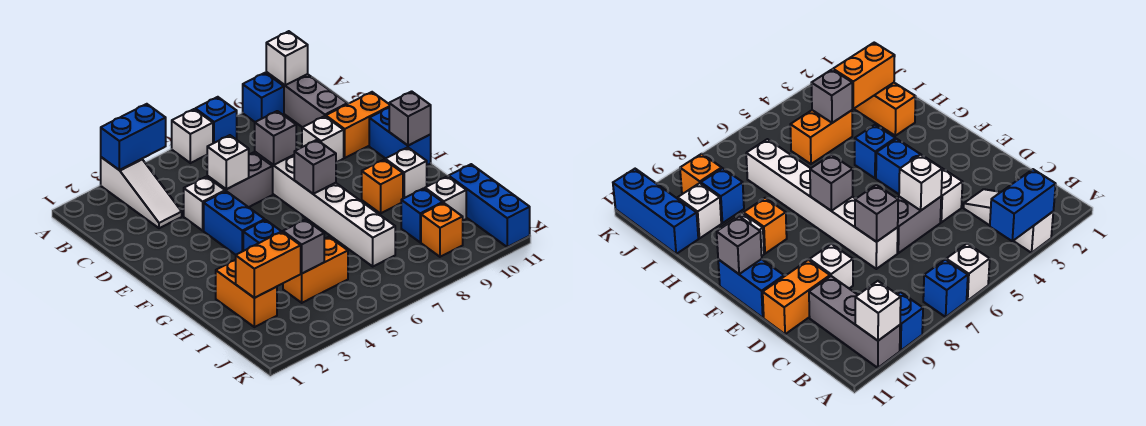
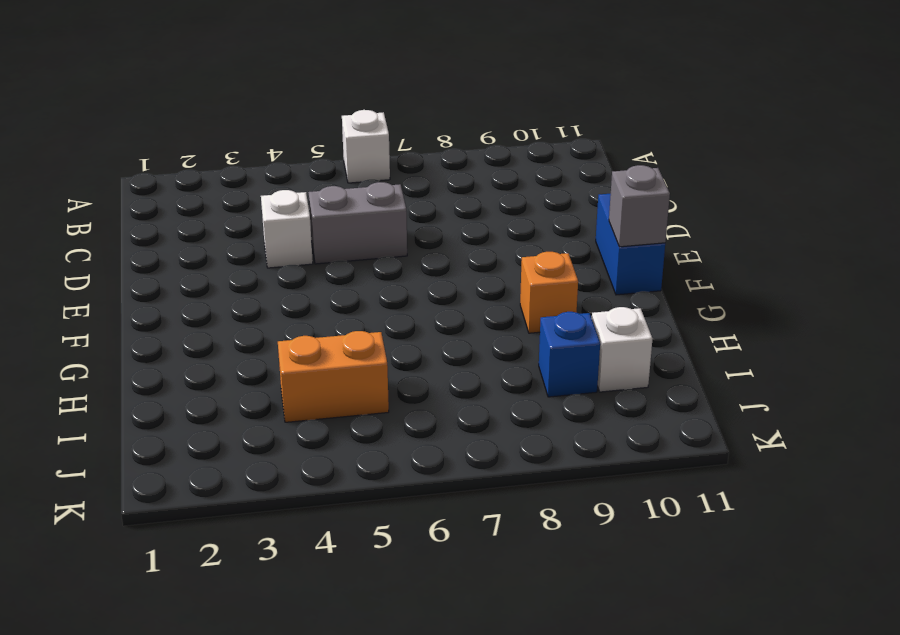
none -> white 1x3 slope [101,157,182,228]
none -> blue 1x1 brick [195,97,237,143]
none -> blue 1x1 brick [243,73,284,122]

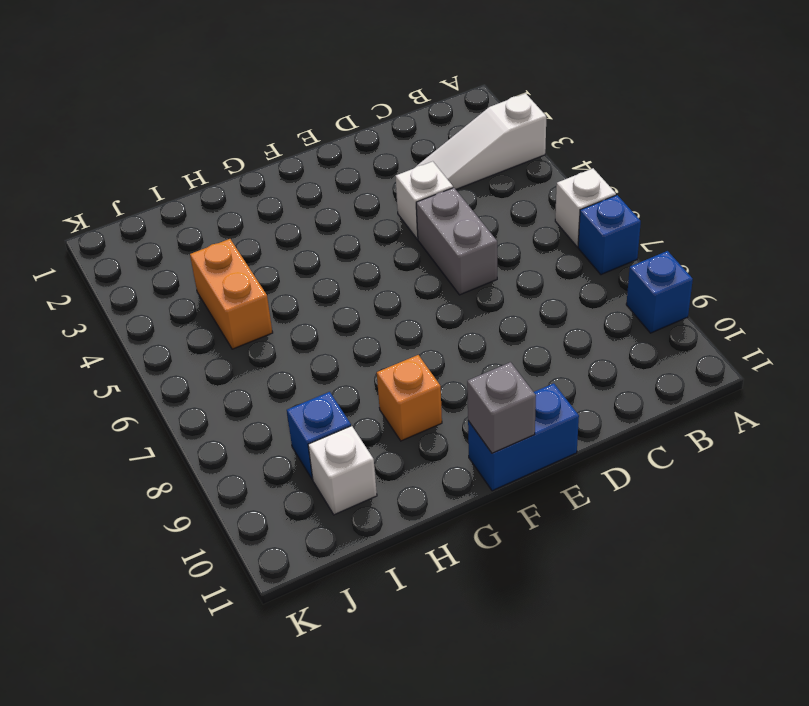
none -> grey 1x3 brick [266,72,347,127]
none -> white 1x6 brick [255,152,395,266]
none -> white 1x1 brick [302,116,344,162]

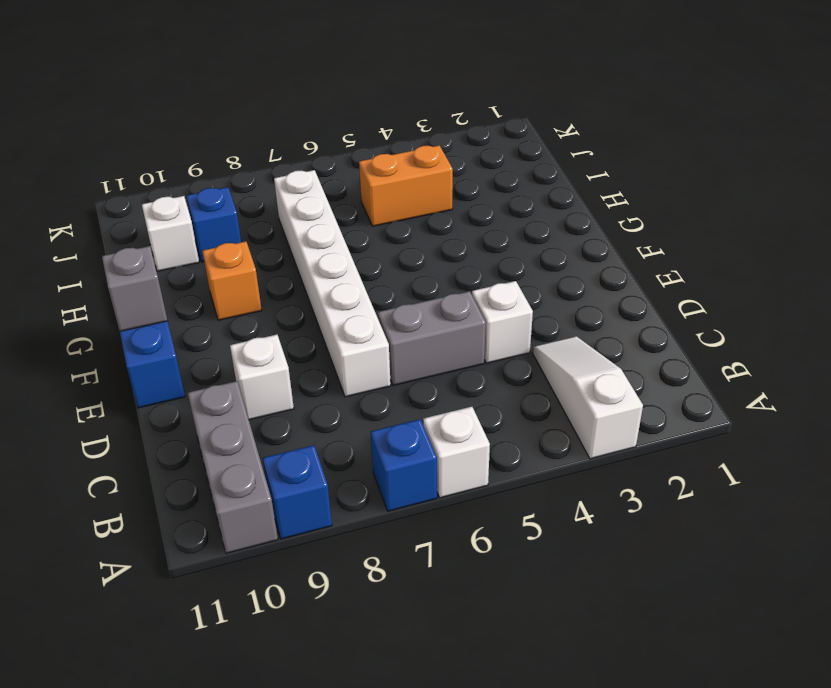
none -> orange 1x2 brick [326,92,389,158]
none -> blue 1x2 brick [204,191,265,255]
none -> blue 1x1 brick [243,220,282,251]

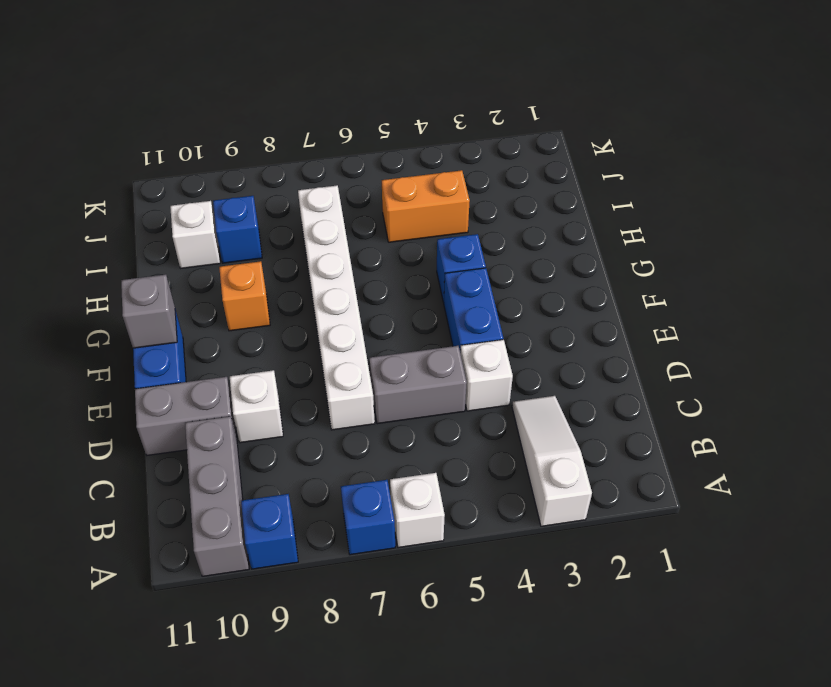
grey 1x2 brick [135,377,237,455] -> orange 1x2 brick [326,92,389,158]
none -> white 1x1 brick [385,147,427,199]
none -> orange 1x2 brick [216,260,277,327]
none -> blue 1x3 brick [449,164,530,247]

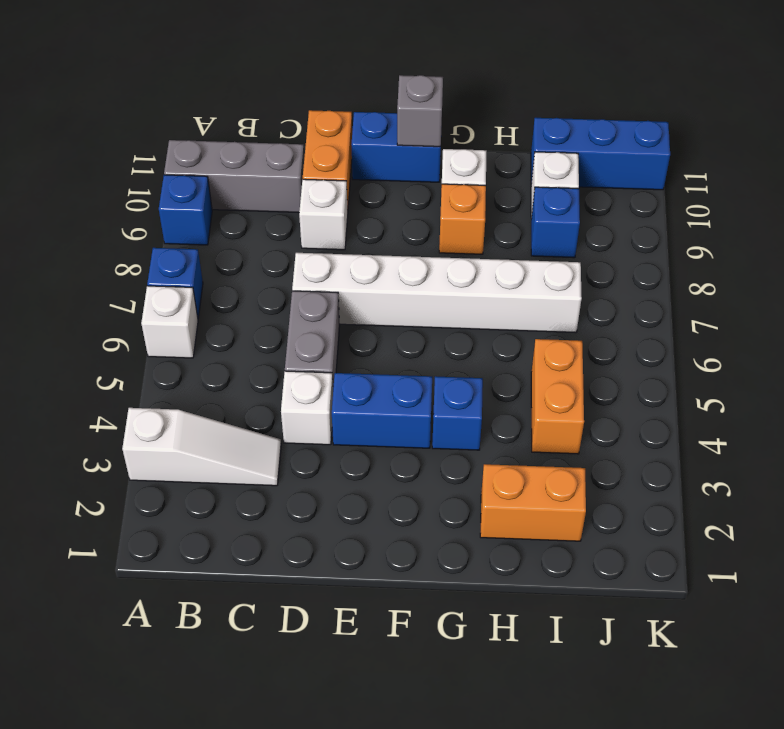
none -> orange 1x1 brick [421,203,463,257]
none -> blue 1x2 brick [101,104,166,170]
none -> white 1x1 brick [266,31,308,85]

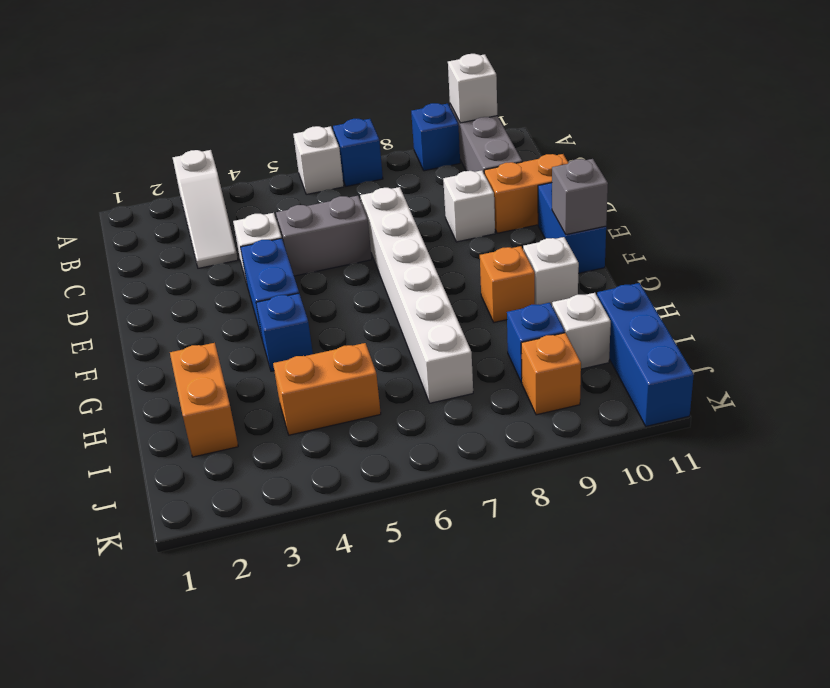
none -> blue 1x2 brick [101,104,166,170]
none -> white 1x1 brick [207,135,249,189]
none -> grey 1x1 brick [255,111,296,165]

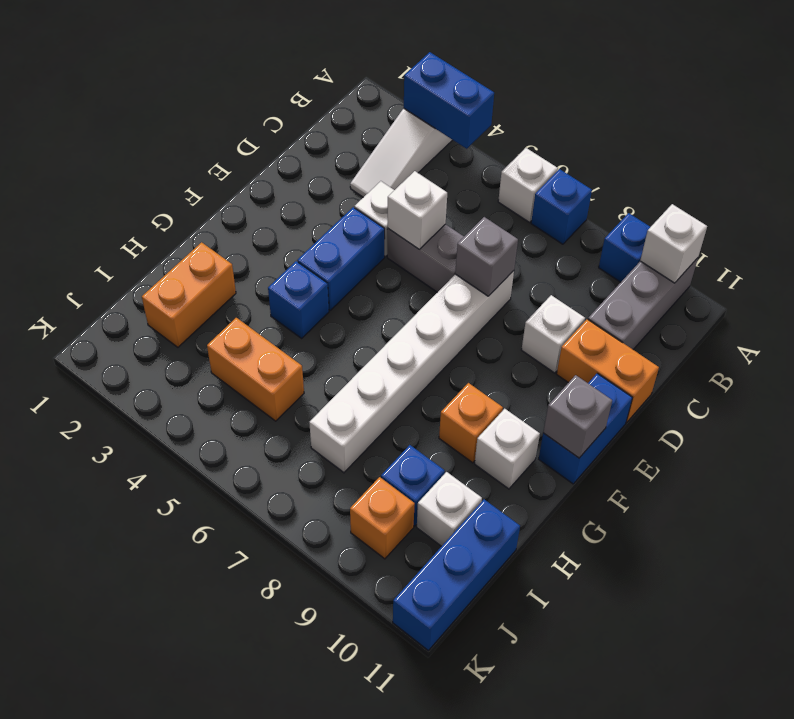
none -> grey 1x1 brick [294,140,336,194]
none -> orange 1x2 brick [236,232,301,298]
none -> grey 1x1 brick [283,220,324,274]

